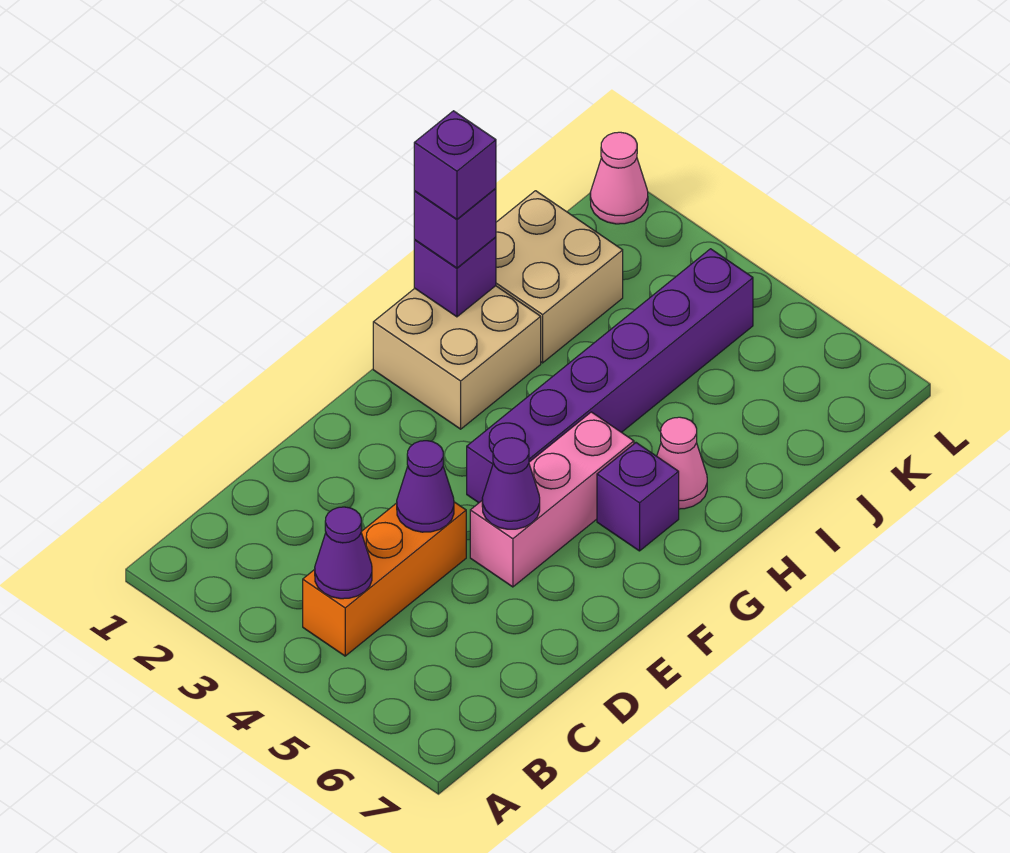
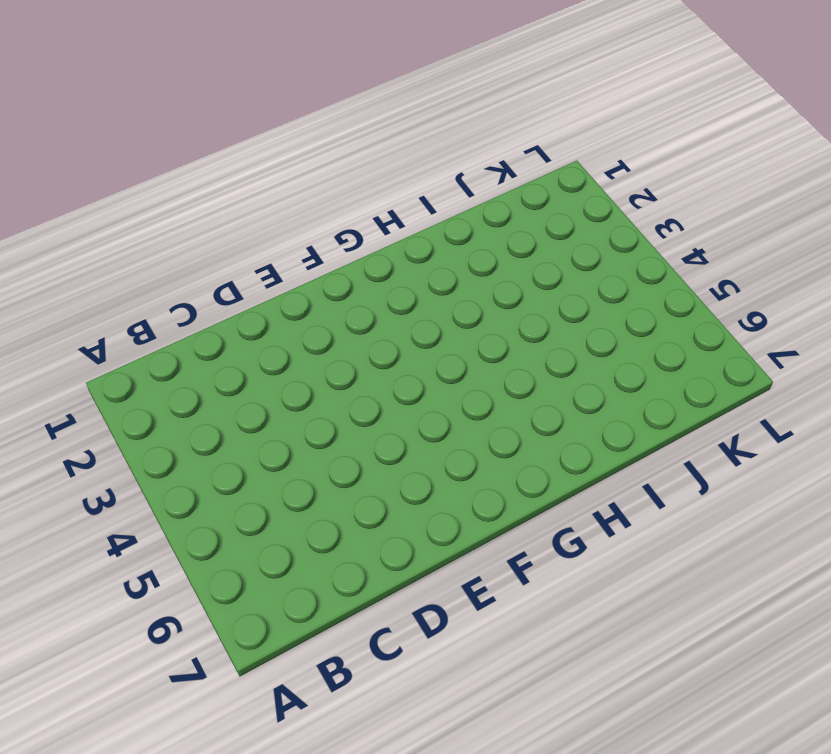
none -> orange 1x3 brick [303,502,466,656]
none -> pink 1x3 brick [470,412,634,587]
none -> purple 1x6 brick [467,249,753,503]

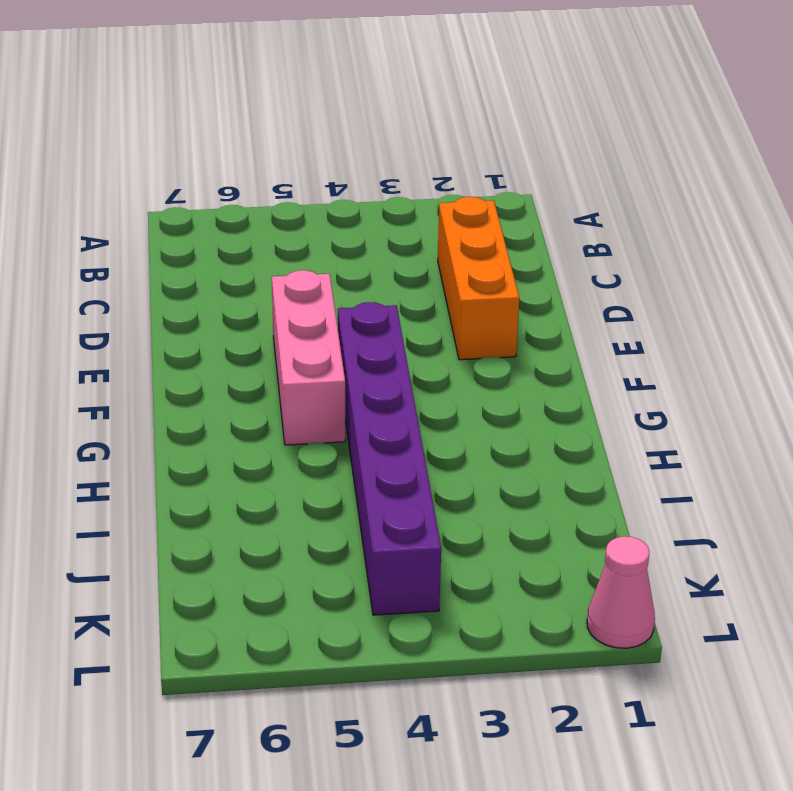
orange 1x3 brick [438,197,519,360] -> orange 1x3 brick moved to [303,502,466,656]
none -> tan 2x2 brick [373,286,541,429]
none -> purple 1x1 brick [597,443,679,551]
none -> pink 1x1 cone [657,417,707,509]

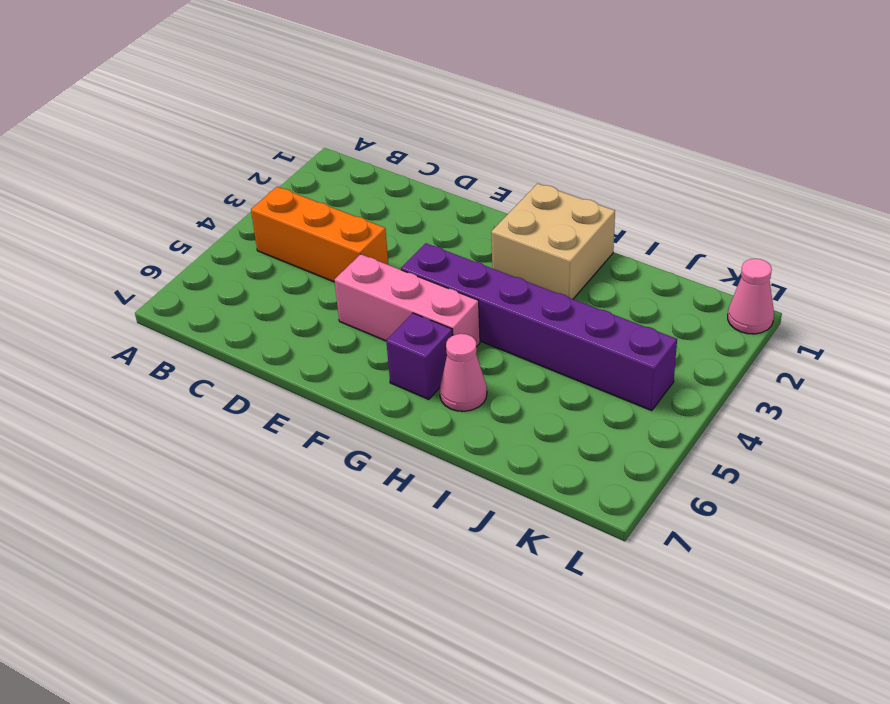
none -> tan 2x2 brick [496,191,623,363]
none -> purple 1x1 cone [315,507,372,599]
none -> purple 1x1 cone [397,441,454,532]

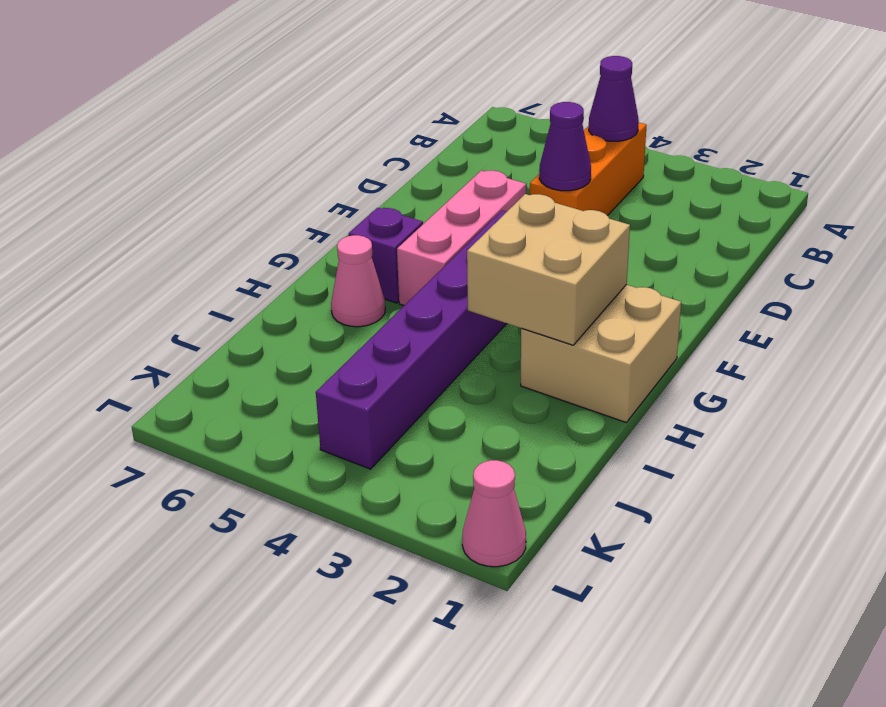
tan 2x2 brick [467,194,630,345] -> tan 2x2 brick moved to [496,191,623,363]
none -> purple 1x1 cone [482,438,540,529]
none -> purple 1x1 brick [414,237,496,317]
none -> purple 1x1 brick [414,188,496,268]

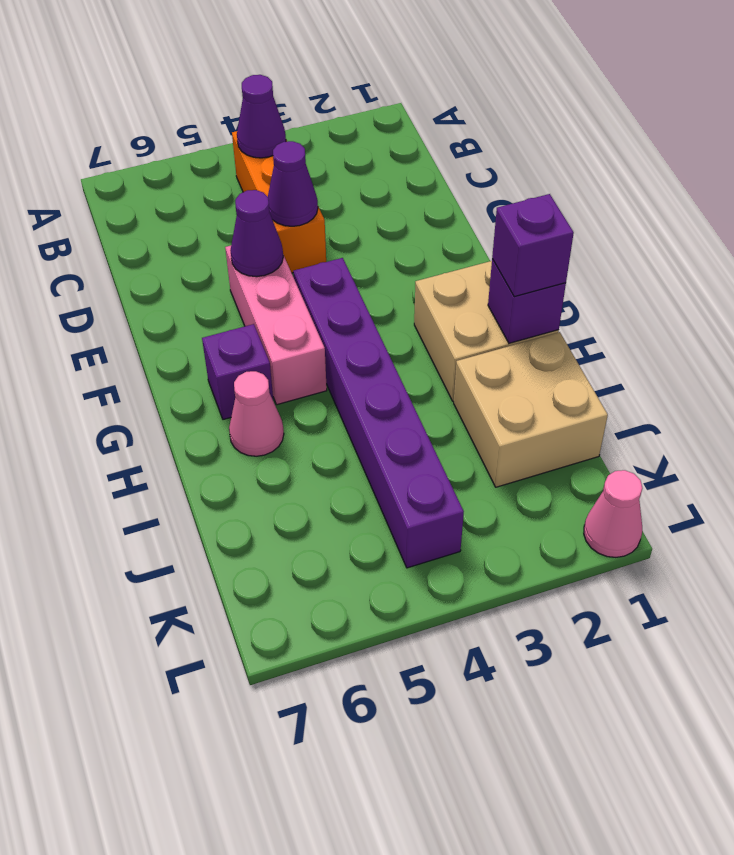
none -> purple 1x1 brick [414,111,496,219]

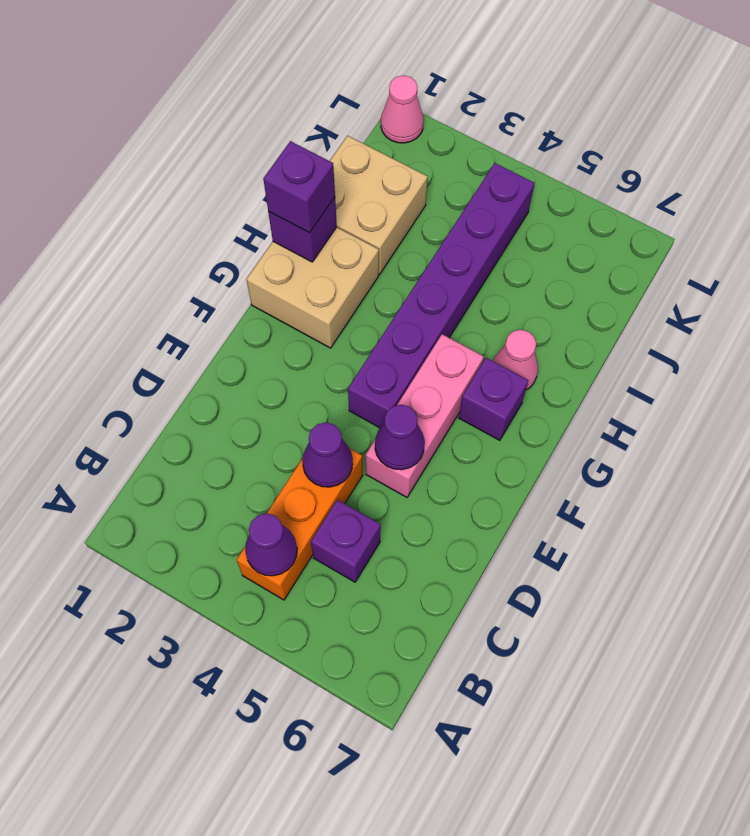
purple 1x1 brick [311,500,381,582] -> purple 1x1 brick moved to [414,111,496,219]

